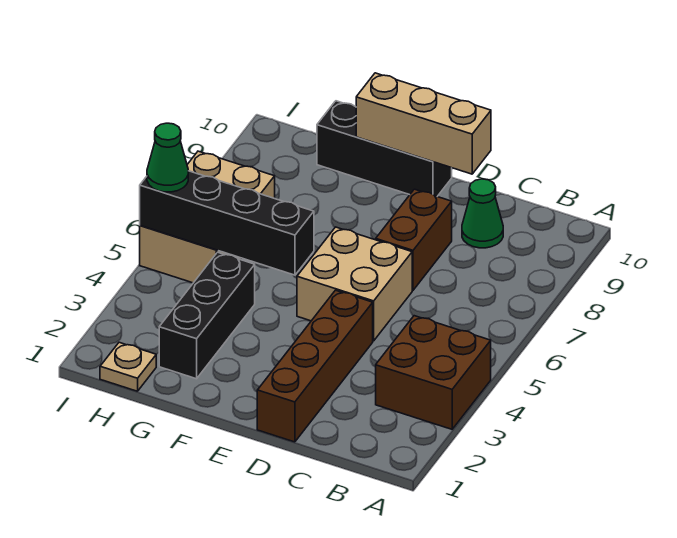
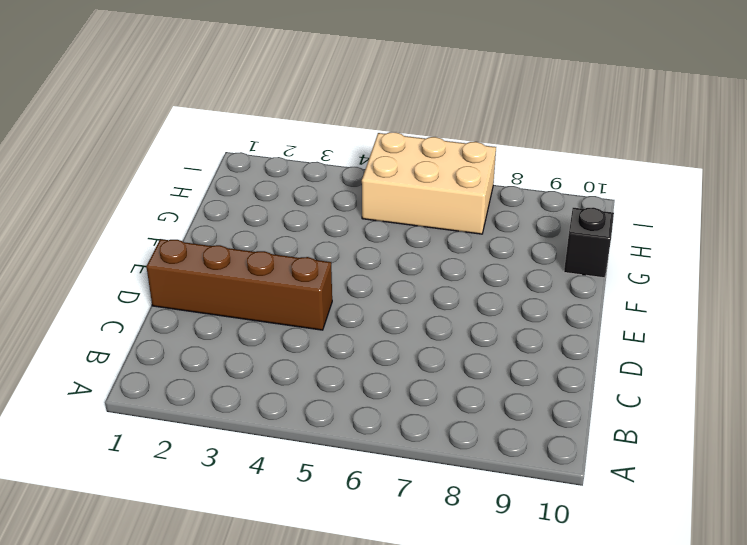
black 1x1 brick [564,207,614,278] -> black 1x3 brick [317,101,452,196]
none -> brown 2x2 brick [376,316,491,429]
none -> green 1x1 cone [462,179,503,248]
none -> tan 2x2 brick [297,227,412,341]

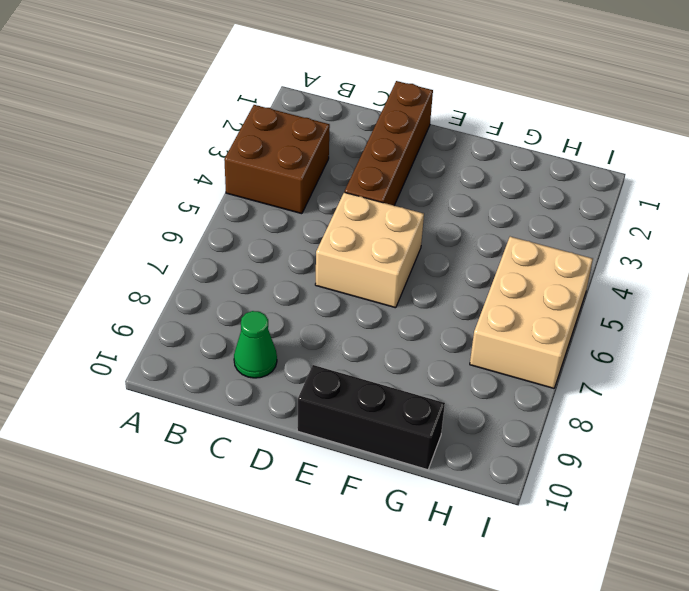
none -> brown 1x2 brick [376,189,452,290]
none -> black 1x3 brick [159,252,255,379]
none -> tan 1x1 plate [100,342,156,391]

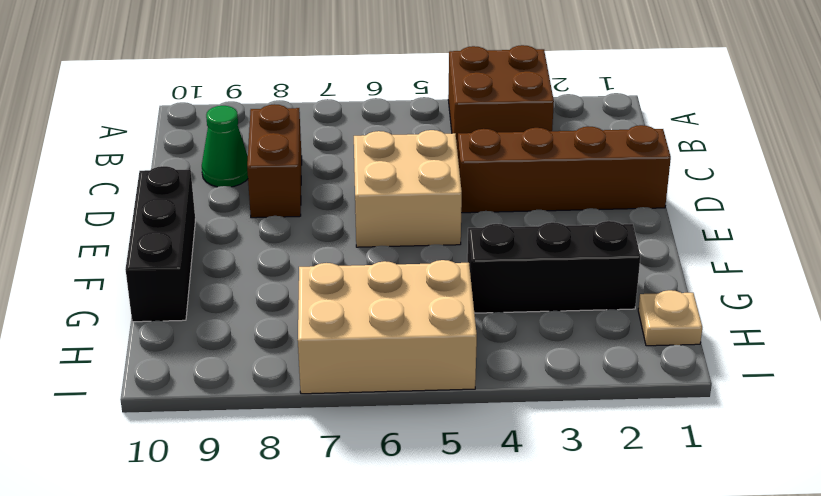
brown 1x2 brick [247,104,302,218] -> brown 1x2 brick turned to [376,189,452,290]
none -> tan 1x3 brick [356,73,491,174]
none -> black 1x4 brick [140,171,314,275]
none -> green 1x1 cone [147,123,188,192]

